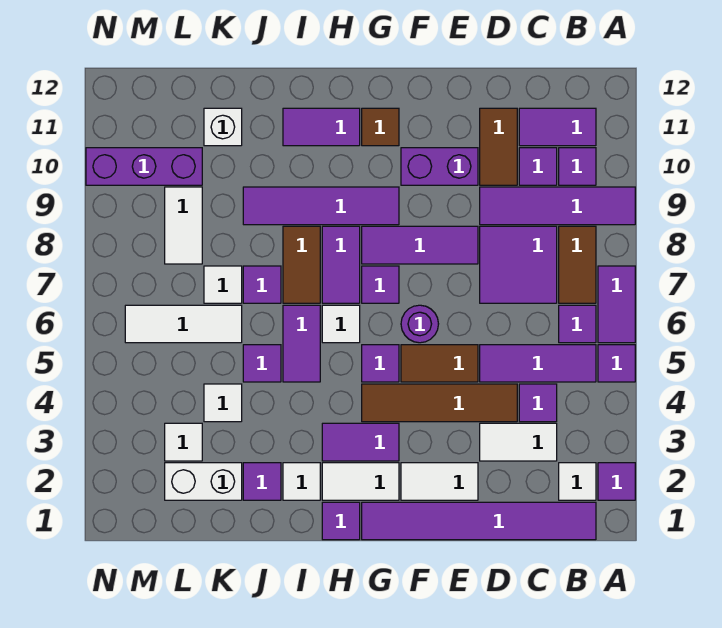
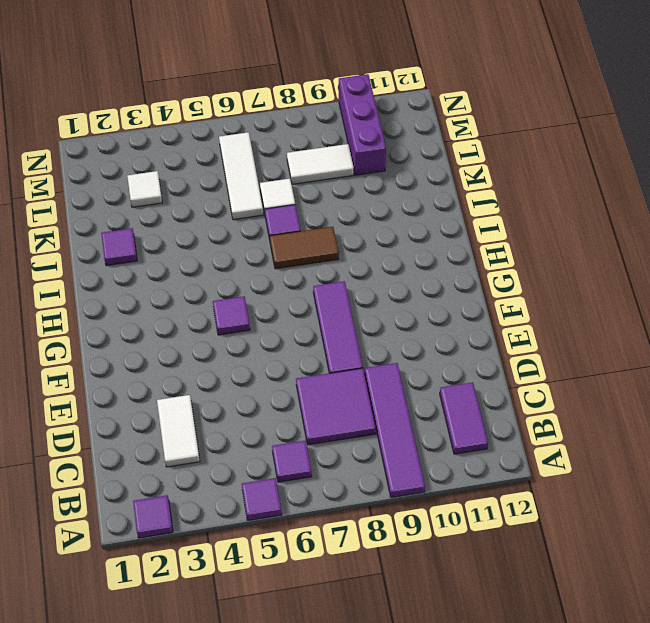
none -> purple 1x2 tile [598,266,635,343]
none -> purple 1x6 tile [362,502,596,540]
none -> white 1x1 tile [559,463,596,500]
none -> purple 1x3 tile [480,345,596,382]

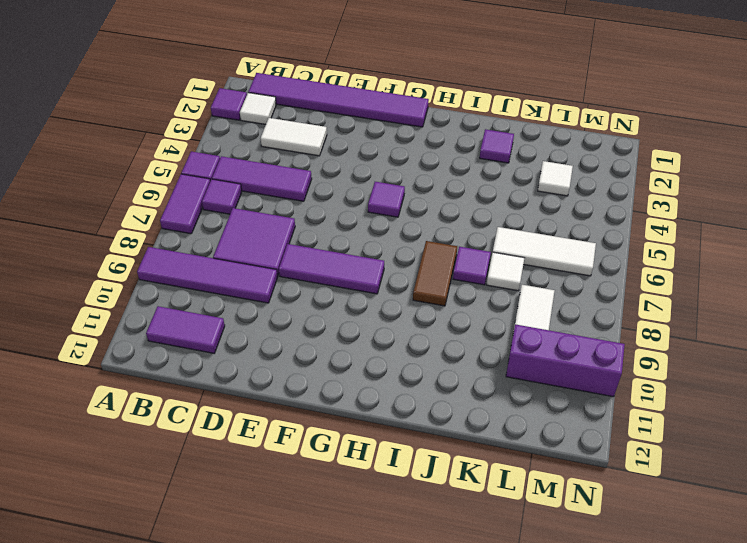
none -> brown 1x2 tile [559,226,596,303]
none -> purple 1x1 tile [559,148,596,185]
none -> purple 1x1 tile [519,384,557,422]
none -> purple 1x1 tile [519,148,557,185]

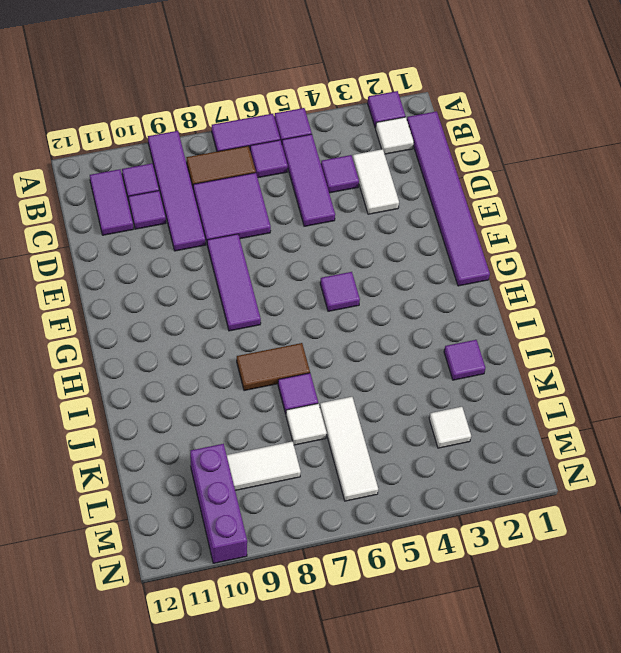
none -> brown 1x4 tile [362,384,517,422]
none -> brown 1x2 tile [480,108,517,185]
none -> white 1x2 tile [401,463,478,500]
none -> brown 1x2 tile [401,345,478,382]

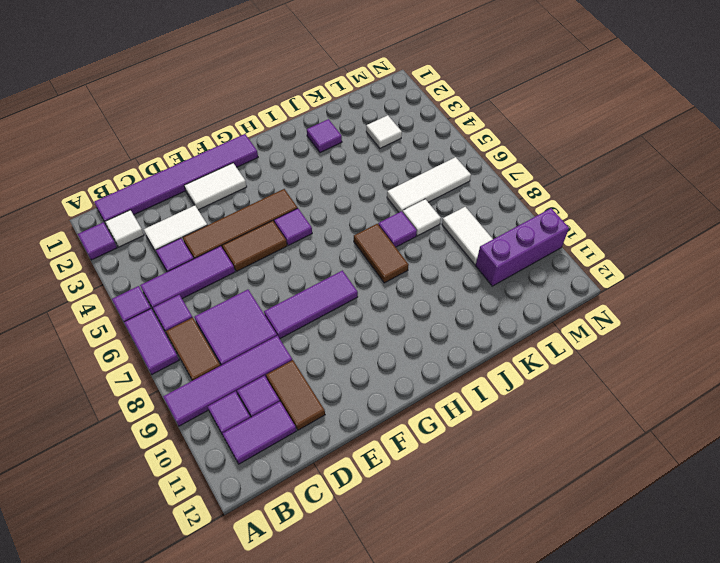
none -> purple 1x2 brick [401,148,478,185]
none -> purple 1x1 round brick [401,305,438,343]
none -> white 1x2 tile [322,463,399,500]
none -> purple 1x2 tile [322,423,399,461]

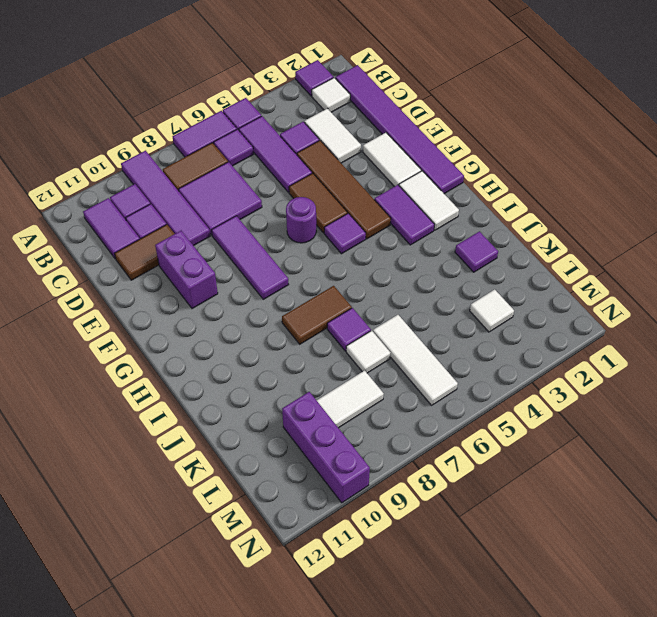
none -> purple 1x1 tile [362,266,399,303]
none -> purple 1x4 tile [243,187,399,225]
none -> brown 1x1 tile [362,108,399,146]
none -> purple 1x1 tile [322,502,360,540]

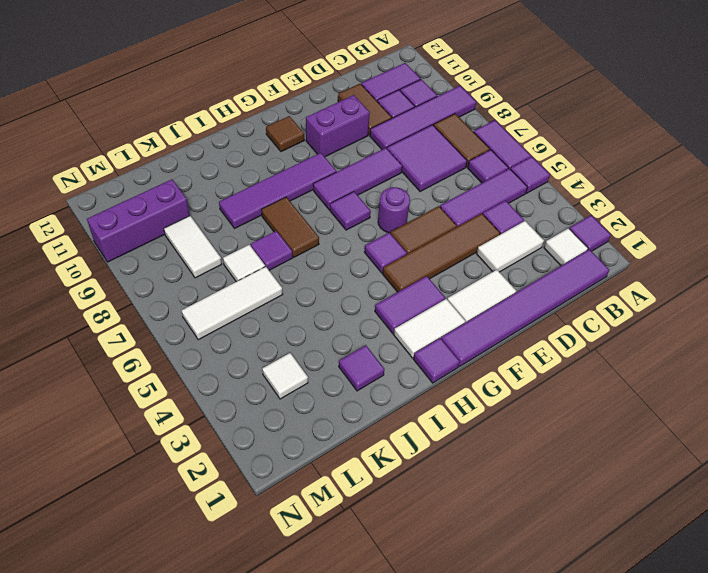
none -> white 1x1 tile [322,305,360,343]
none -> purple 1x2 tile [322,226,360,303]
none -> purple 1x2 tile [283,108,360,146]
none -> white 1x1 tile [283,463,320,500]

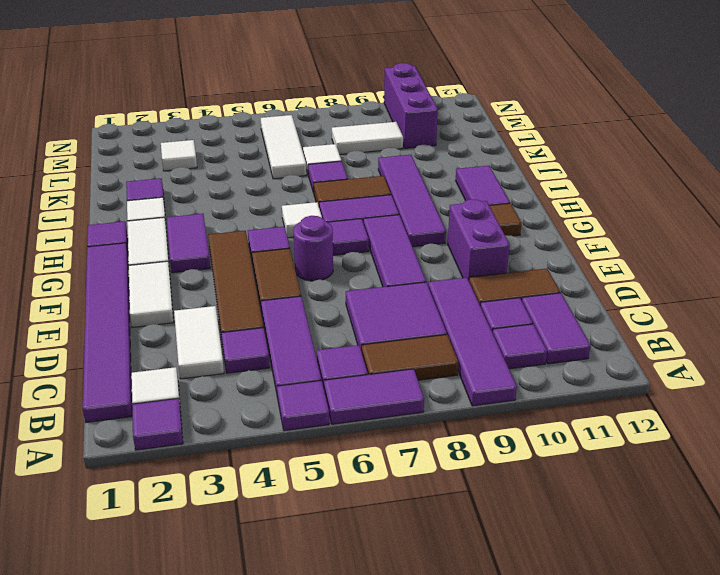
none -> purple 1x2 tile [283,305,320,382]
none -> purple 1x1 tile [243,345,281,382]
none -> white 1x2 brick [165,463,242,500]
none -> white 1x1 tile [204,384,242,422]

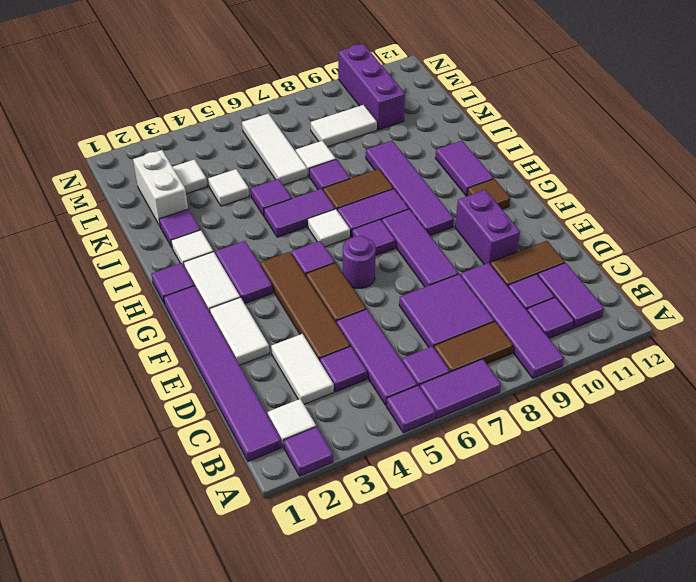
none -> white 1x1 brick [204,108,242,146]

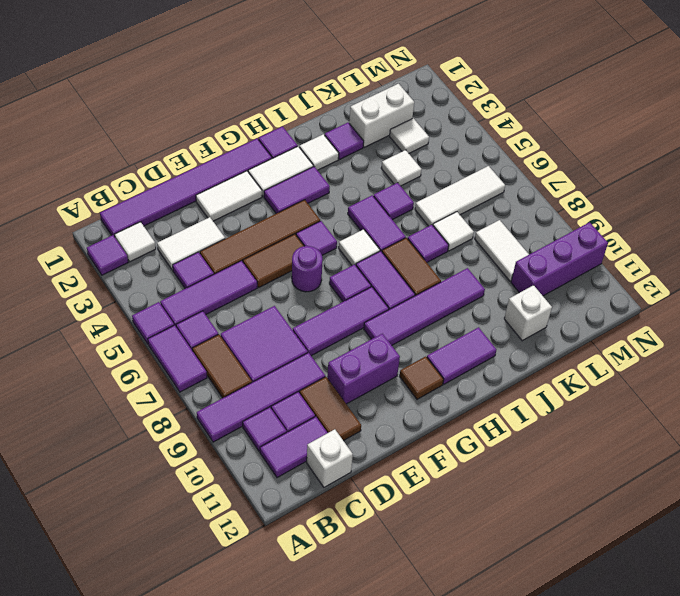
white 1x1 brick [307,429,353,487] -> none

